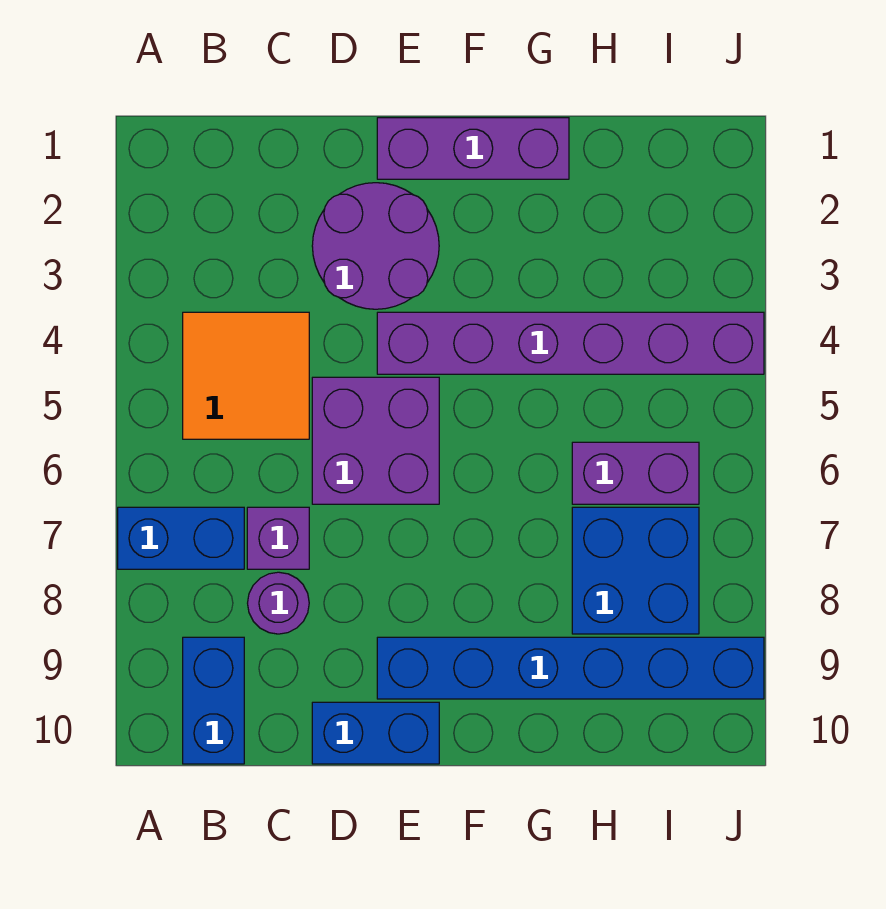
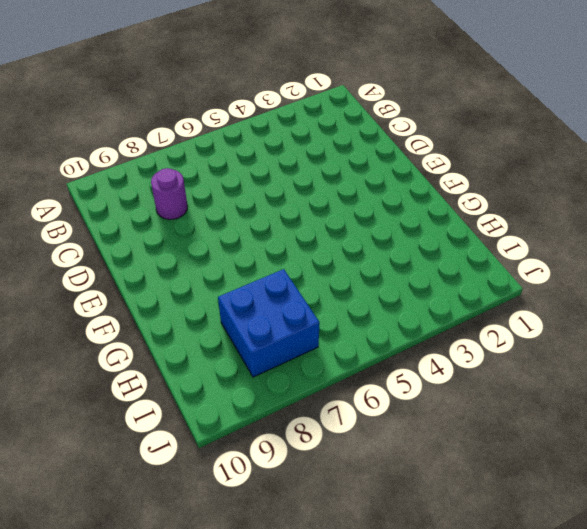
none -> blue 1x2 brick [118,507,244,569]
none -> orange 2x2 tile [183,312,309,439]
none -> blue 1x2 brick [183,637,244,764]

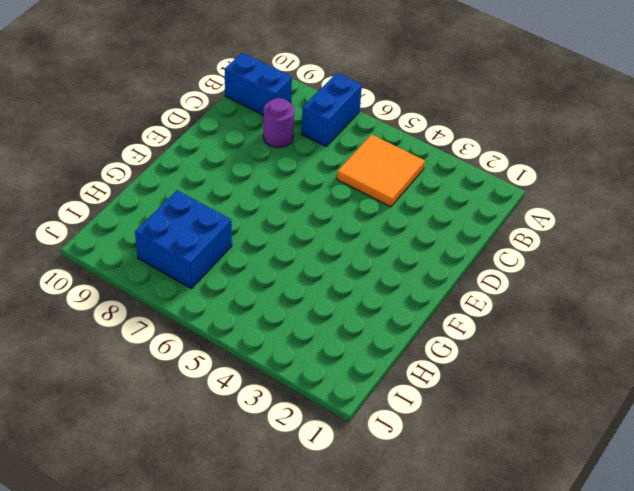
none -> purple 1x1 brick [247,507,309,569]
none -> purple 2x2 round brick [312,183,439,309]
none -> purple 2x2 brick [312,377,439,504]

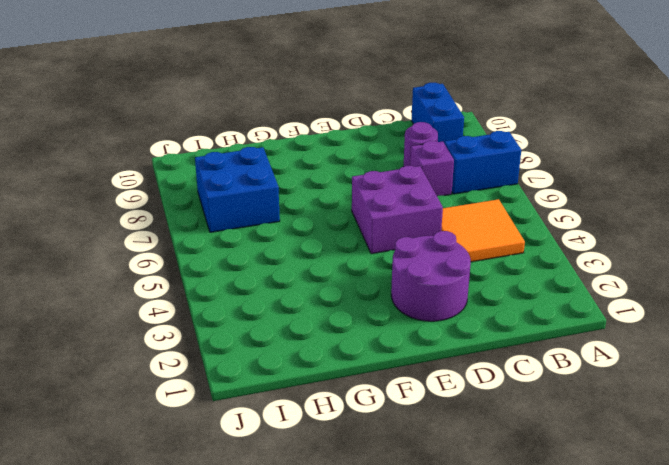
none -> blue 1x2 brick [312,702,439,764]
none -> purple 1x3 brick [377,118,569,179]
none -> purple 1x6 brick [377,312,764,374]

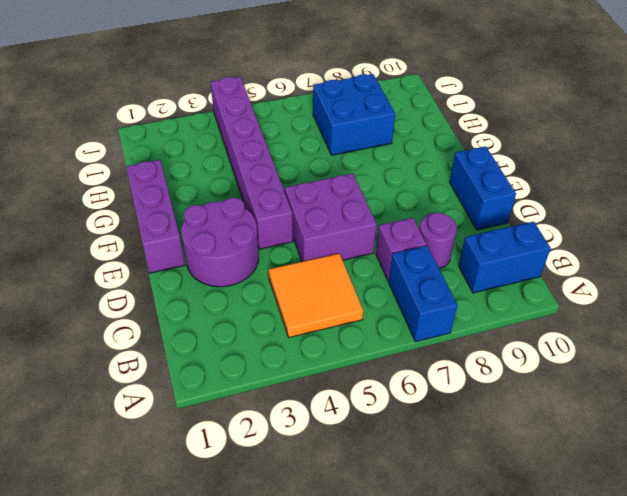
none -> blue 1x6 brick [377,637,764,699]
none -> purple 1x2 brick [572,442,699,504]

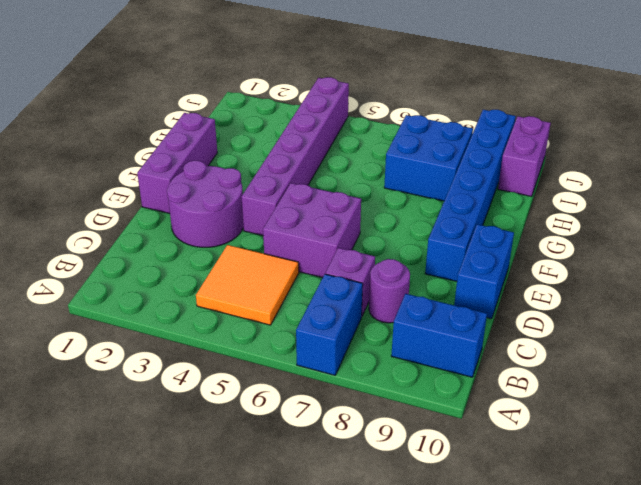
purple 1x2 brick [498,116,551,196] -> purple 1x2 brick moved to [572,442,699,504]

